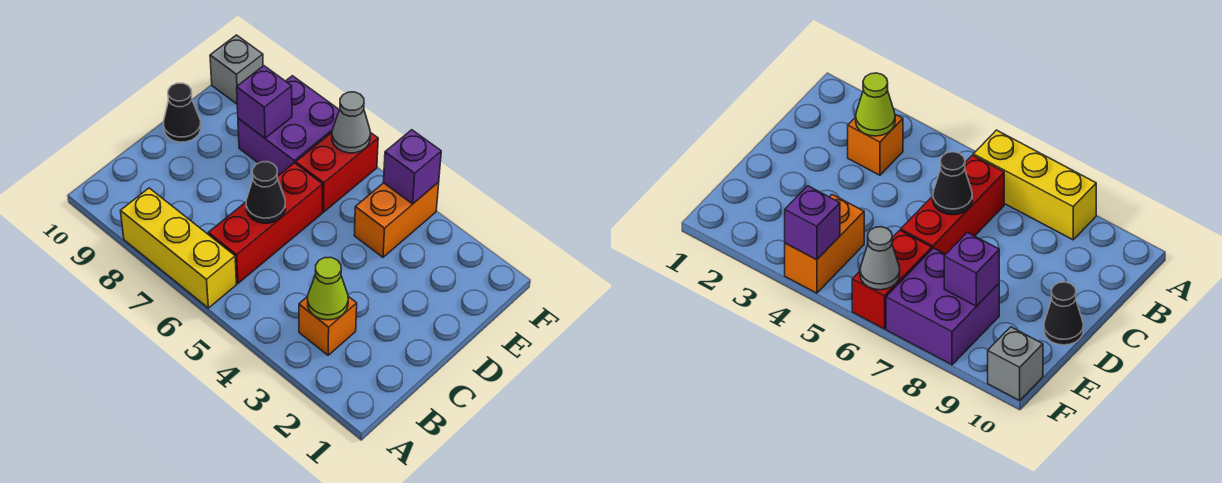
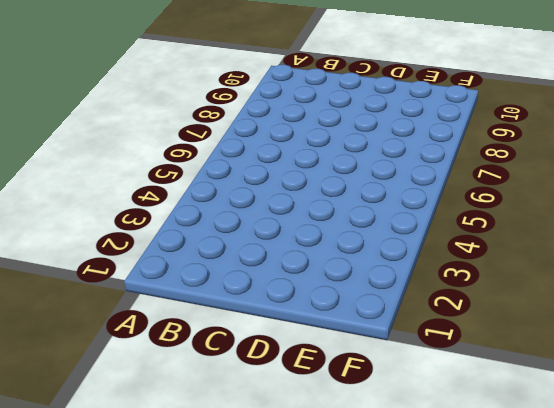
none -> yellow 1x3 brick [121,188,237,308]
none -> orange 1x1 brick [299,296,357,355]
none -> red 1x3 brick [208,163,322,283]

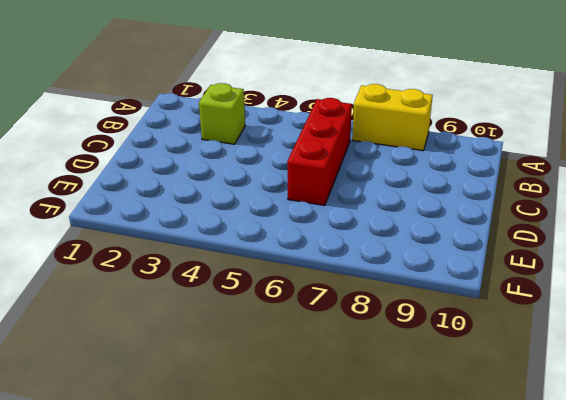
yellow 1x2 brick [352,84,433,151] -> yellow 1x3 brick [121,188,237,308]
lime 1x1 brick [199,83,245,144] -> orange 1x1 brick [299,296,357,355]
none -> black 1x1 cone [164,83,201,142]
none -> orange 1x2 brick [354,182,439,257]
none -> red 1x2 brick [296,132,378,212]

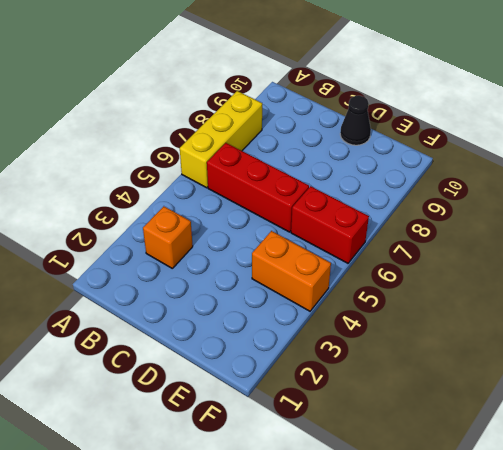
none -> purple 2x2 brick [238,76,339,176]
none -> grey 1x1 brick [210,35,263,104]
none -> lime 1x1 cone [308,257,348,320]

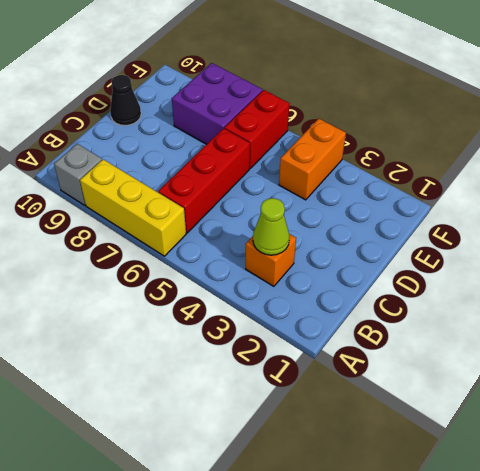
grey 1x1 brick [54,144,102,205] -> grey 1x1 brick moved to [210,35,263,104]
none -> black 1x1 cone [246,162,285,223]
none -> purple 1x1 brick [237,66,292,138]
none -> purple 1x1 brick [383,130,441,204]

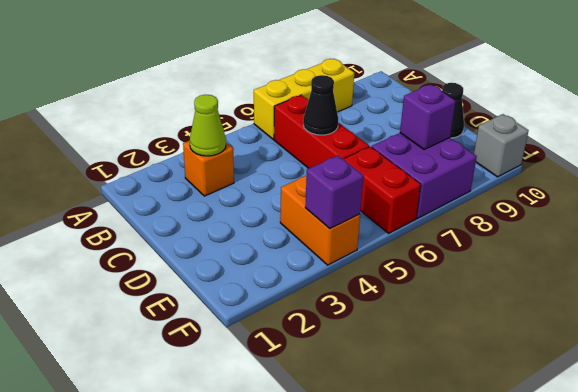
none -> grey 1x1 cone [332,92,370,153]

